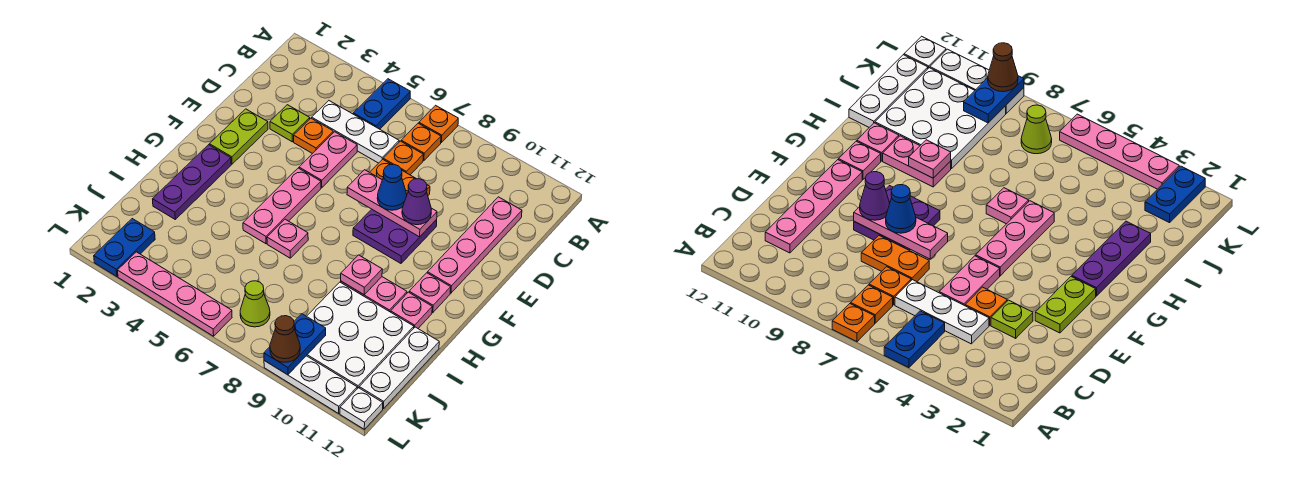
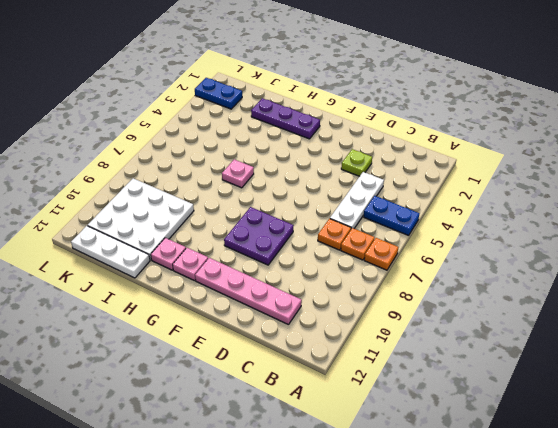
none -> orange 1x1 plate [294,118,333,154]
none -> pink 1x2 plate [299,132,357,188]
none -> orange 1x2 plate [370,159,430,195]
none -> lime 1x2 plate [210,109,268,164]

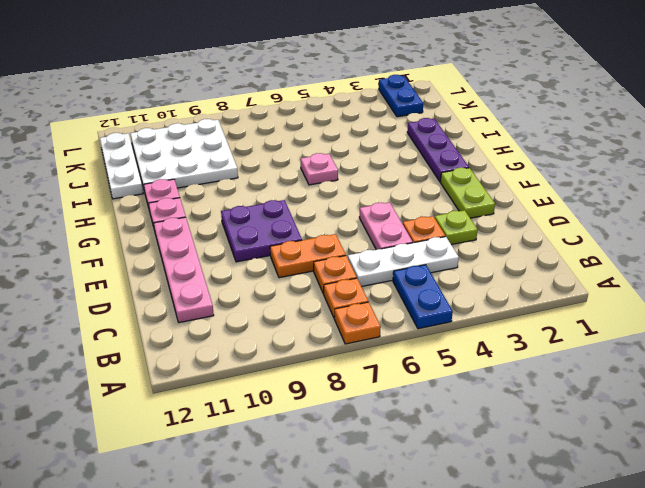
none -> pink 1x3 plate [243,168,321,244]
none -> pink 1x2 plate [341,277,407,312]
none -> lime 1x1 cone [240,281,270,327]
none -> pink 1x4 plate [118,252,232,336]

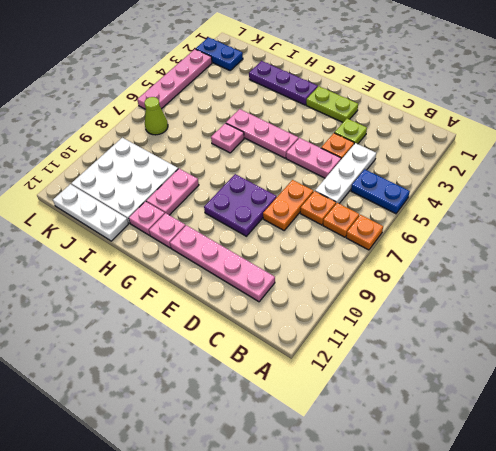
none -> white 1x3 plate [264,356,357,413]
none -> white 1x1 plate [340,388,383,429]
none -> pink 1x3 plate [347,170,437,237]
none -> pink 1x1 plate [341,255,382,295]

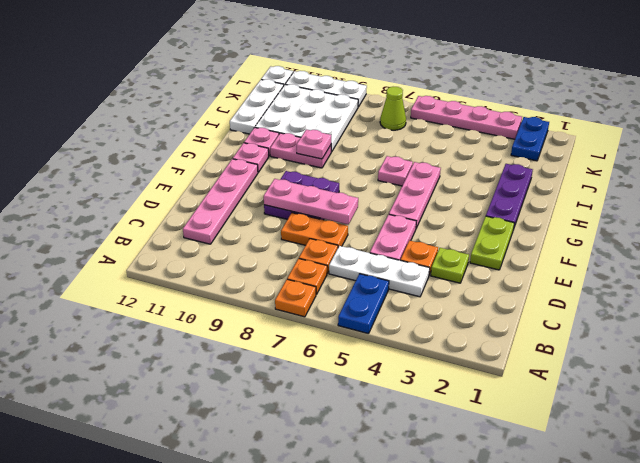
none -> blue 1x2 plate [264,314,326,375]
none -> blue 1x1 cone [377,164,407,210]
none -> purple 1x1 cone [402,179,431,225]
none -> brown 1x1 cone [270,316,300,362]

